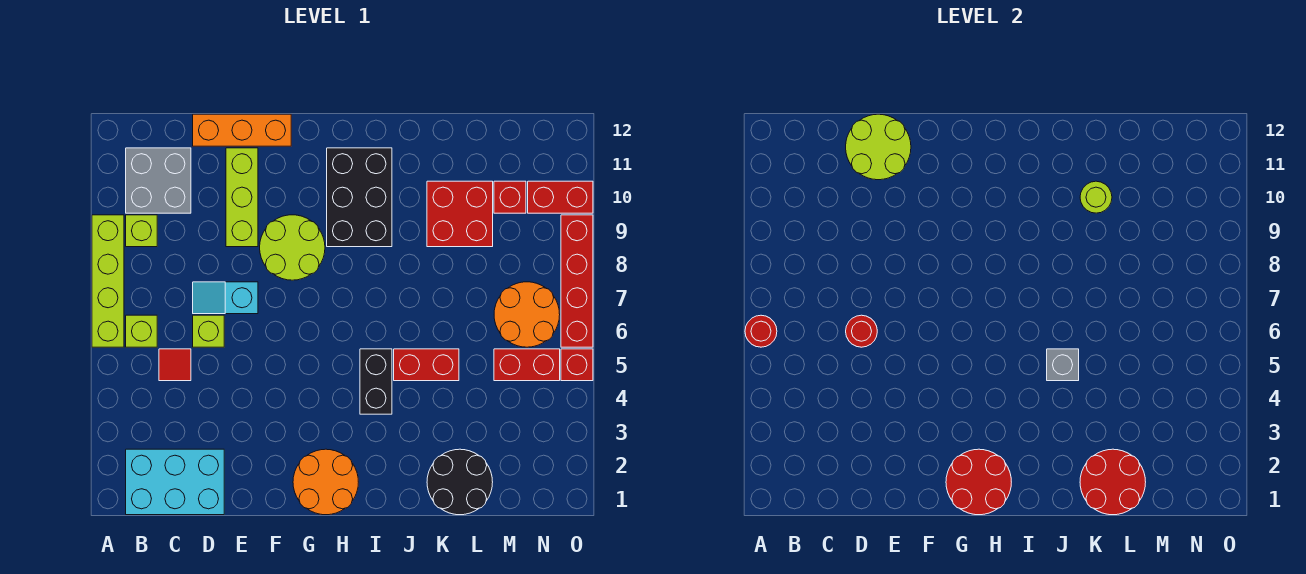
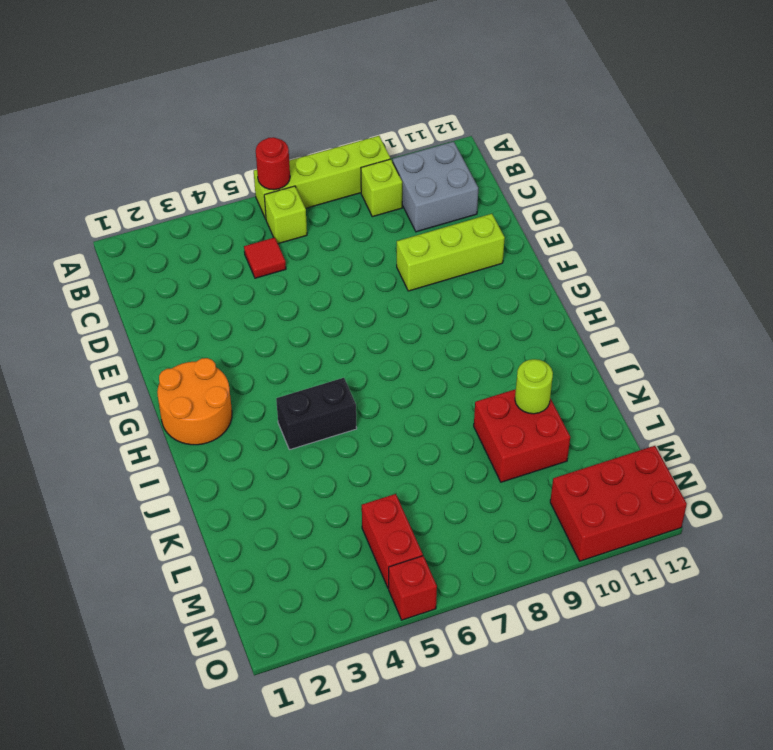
red 2x3 brick [550,446,687,561] -> red 1x2 brick [528,181,593,213]
none -> cyan 2x3 brick [126,449,224,515]
none -> lime 1x1 brick [193,315,224,347]
none -> cyan 1x2 slope [193,282,258,314]
none -> orange 1x3 brick [193,114,291,146]

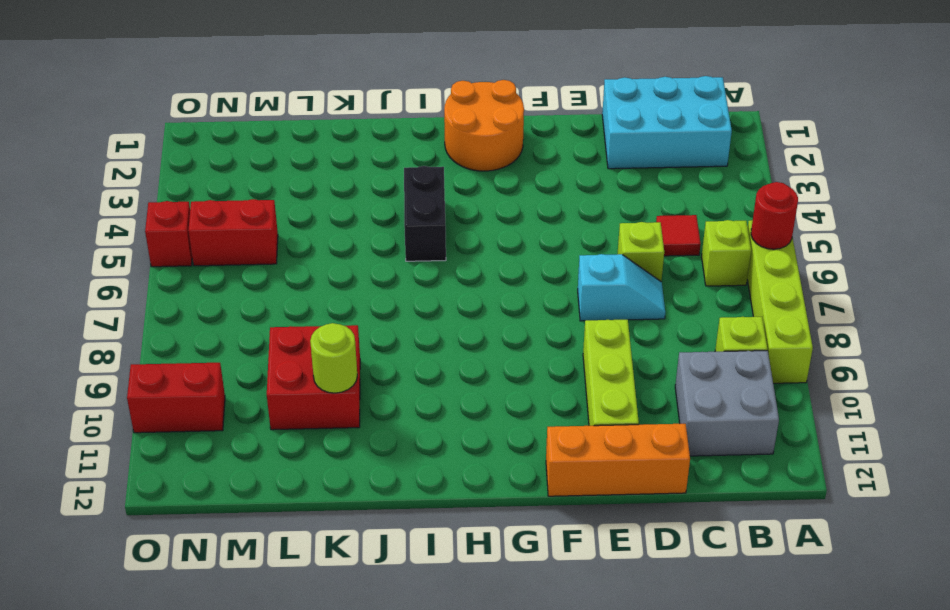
none -> lime 2x2 round brick [260,215,325,280]
none -> black 2x3 brick [327,148,392,247]
none -> red 1x2 brick [394,349,459,381]
none -> black 2x2 round brick [427,449,493,515]

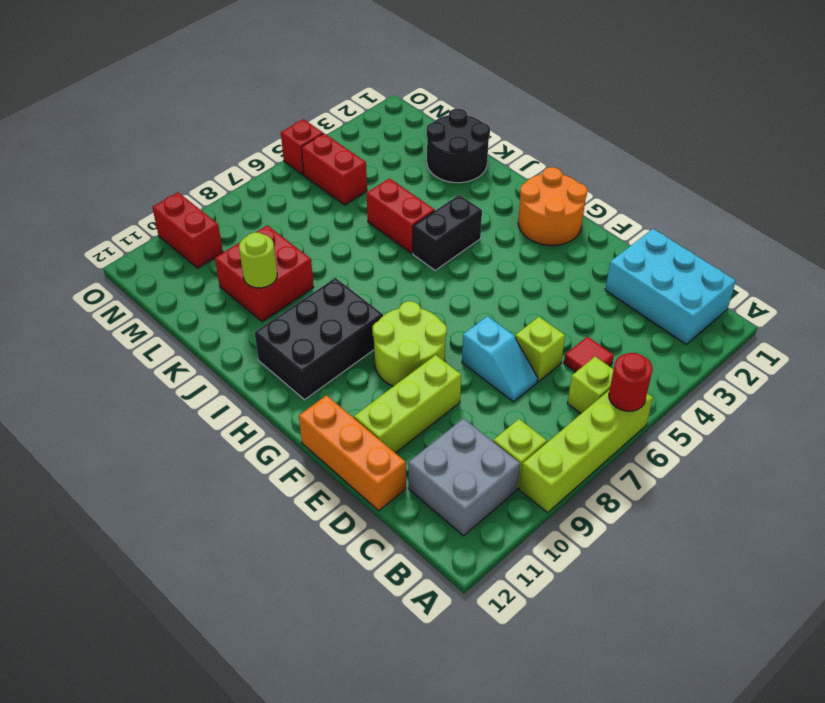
none -> orange 2x2 round brick [494,282,560,347]
none -> red 1x1 brick [494,181,526,213]
none -> red 1x4 brick [561,215,593,347]
none -> red 1x1 round brick [846,315,877,347]

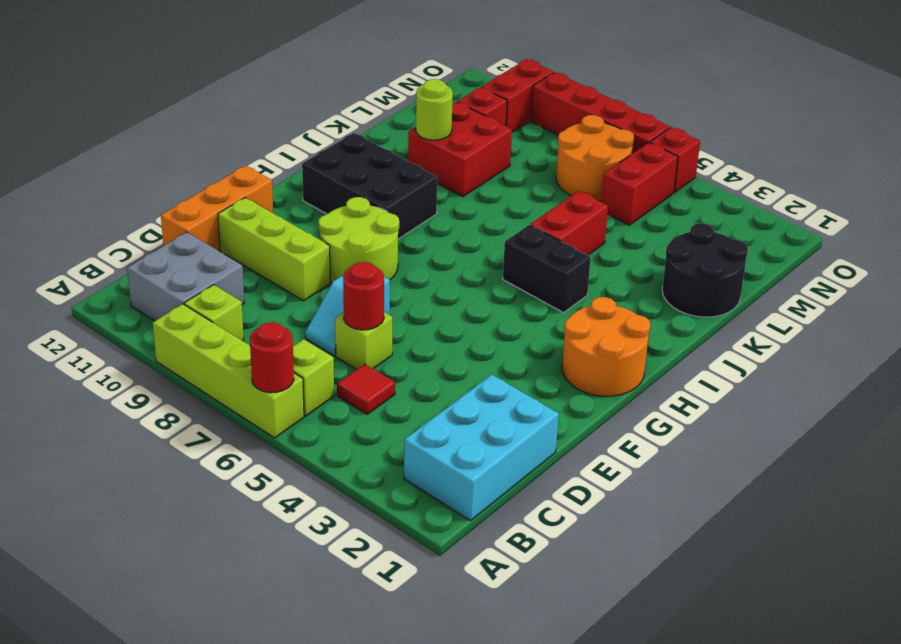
none -> lime 2x2 round brick [846,114,911,180]
none -> red 2x2 round brick [946,449,1011,515]
none -> grey 1x1 brick [1047,349,1079,381]
none -> red 2x2 round brick [1080,449,1146,515]

